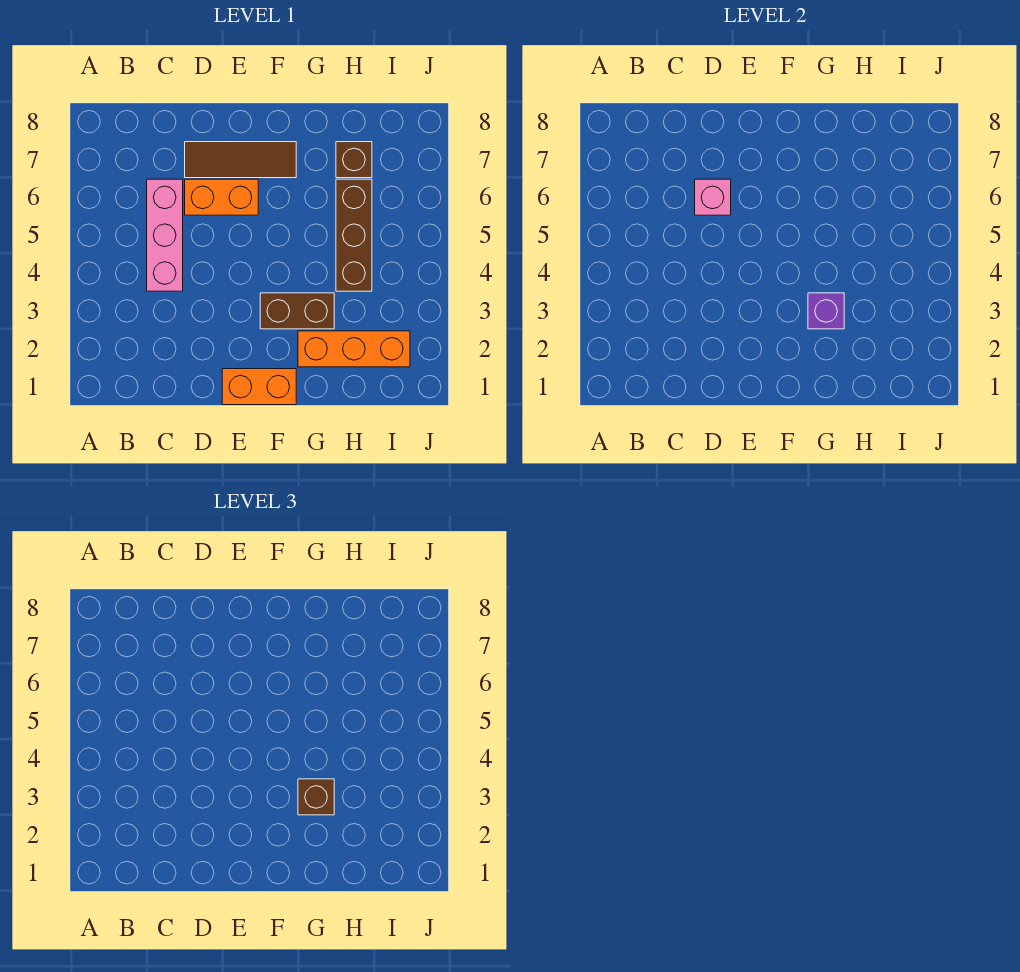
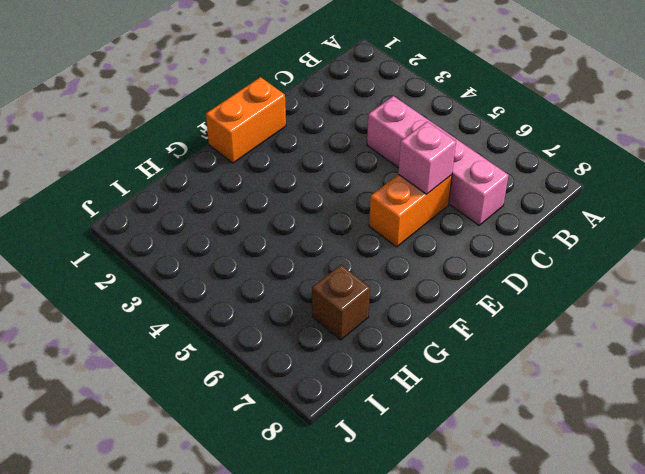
pink 1x4 brick [367,96,509,225] -> pink 1x3 brick [147,179,183,291]
none -> brown 1x3 tile [185,142,296,178]
none -> brown 1x2 brick [260,293,334,329]

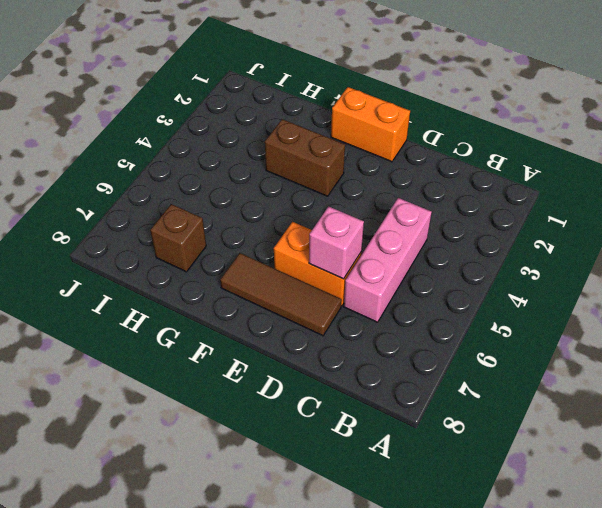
none -> orange 1x3 brick [298,331,410,367]
none -> brown 1x3 brick [336,179,372,291]

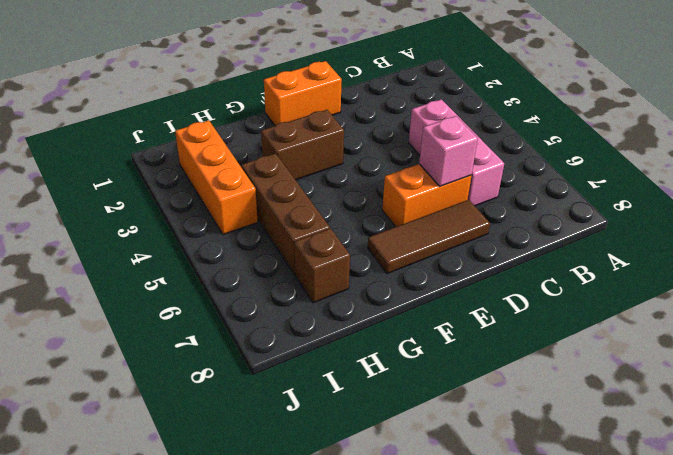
orange 1x3 brick [175,120,258,235] -> orange 1x3 brick turned to [298,331,410,367]
none -> purple 1x1 brick [808,293,844,329]
none -> brown 1x1 brick [298,779,334,815]

